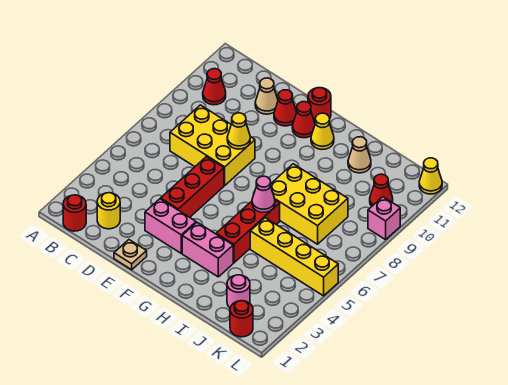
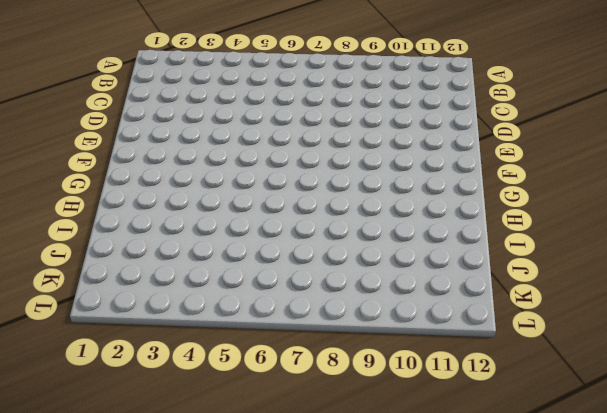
none -> red 1x1 round brick [63,195,86,231]
none -> red 1x1 cone [203,69,226,105]
none -> yellow 1x1 round brick [97,193,120,229]

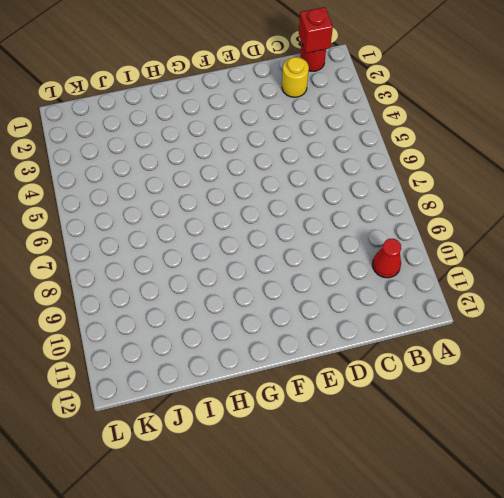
red 1x1 brick [299,7,333,53] -> none
none -> yellow 2x3 brick [170,105,255,185]
none -> tan 1x1 cone [255,78,278,114]
none -> tan 1x1 plate [114,240,147,270]

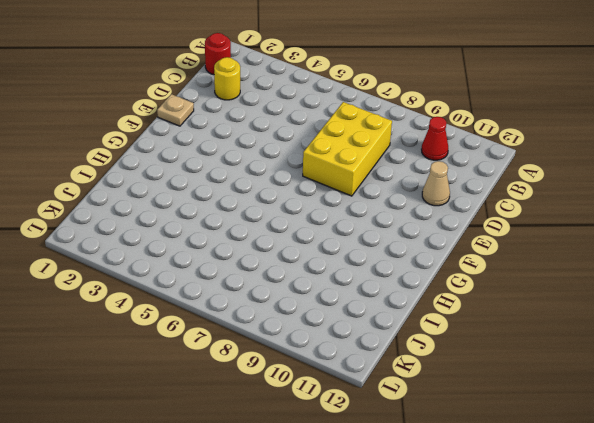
none -> pink 1x2 brick [145,199,196,253]
none -> red 1x3 brick [161,157,224,217]
none -> red 1x1 cone [274,90,297,126]

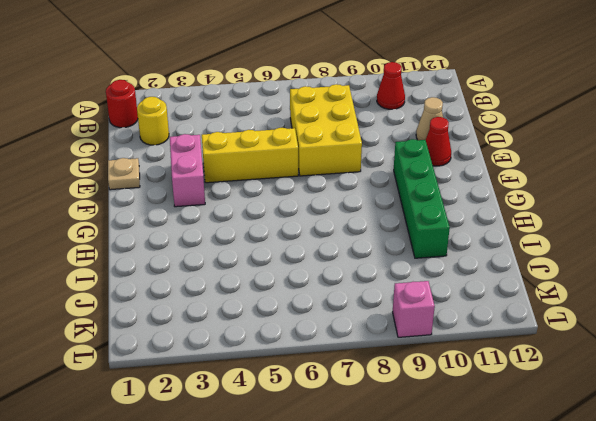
yellow 1x3 brick [202,128,298,183] -> red 1x3 brick [161,157,224,217]
green 1x4 brick [394,139,450,258] -> none
none -> red 1x1 cone [292,102,315,138]
none -> red 1x1 round brick [308,88,331,123]
none -> pink 1x2 brick [182,222,233,277]

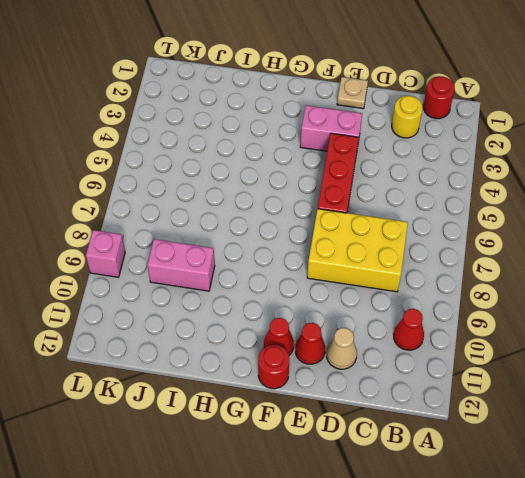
pink 1x2 brick [147,239,215,291] -> pink 1x2 brick moved to [182,222,233,277]
none -> yellow 1x1 cone [311,113,334,149]
none -> red 1x3 brick [216,200,280,263]
none -> yellow 2x3 brick [271,164,348,244]

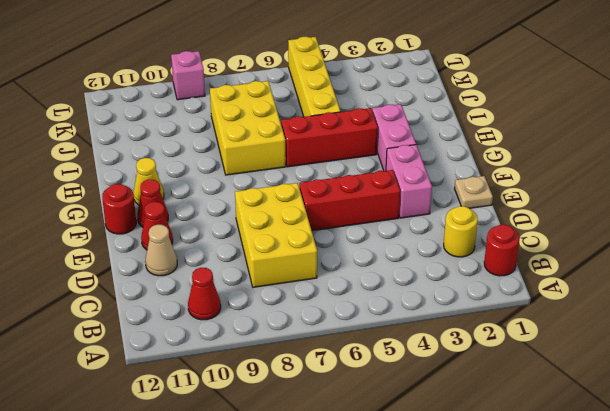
none -> tan 1x1 cone [348,137,371,173]
none -> pink 1x1 round brick [227,275,250,308]
none -> red 1x1 round brick [230,301,253,337]

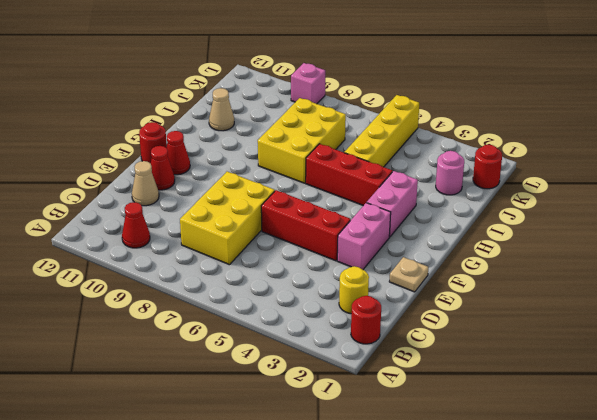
none -> yellow 1x1 cone [311,113,334,149]
none -> red 1x1 cone [370,174,393,207]
none -> yellow 1x1 cone [419,158,442,194]

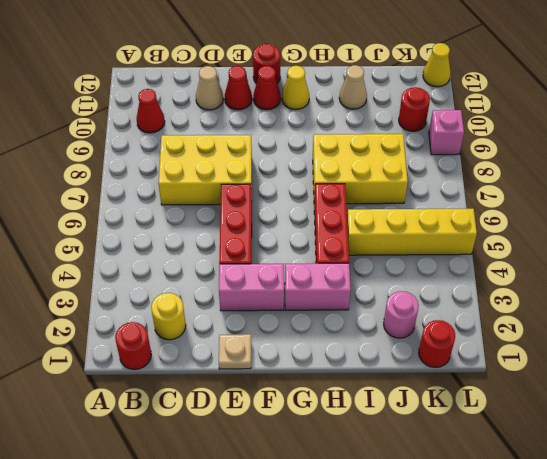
red 1x1 round brick [399,87,430,131] -> red 1x1 cone [370,174,393,207]
none -> yellow 1x1 cone [227,113,250,149]
none -> pink 1x1 cone [252,176,275,212]

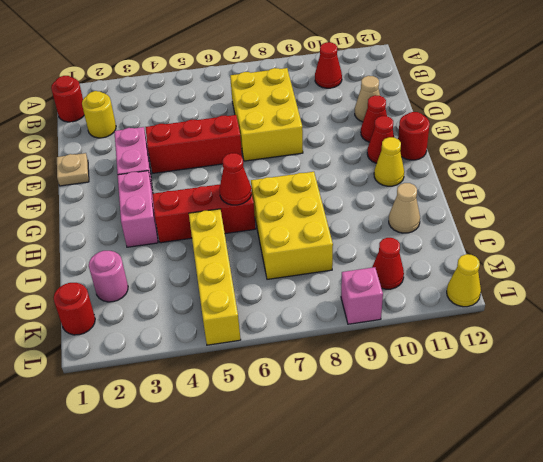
red 1x1 cone [220,153,251,205] -> pink 1x1 cone [252,176,275,212]
none -> yellow 1x1 cone [227,113,250,149]

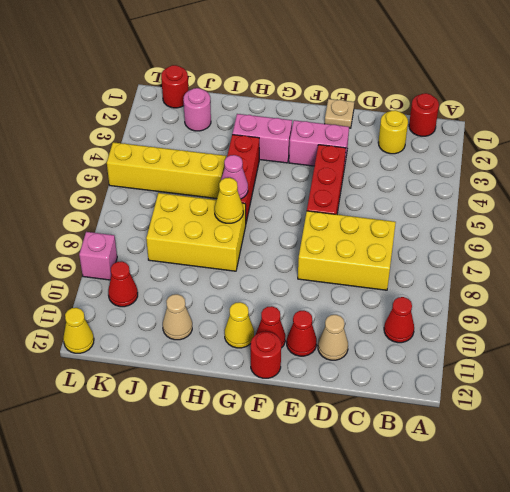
yellow 1x1 cone [215,178,243,223] -> yellow 1x1 cone moved to [227,113,250,149]

